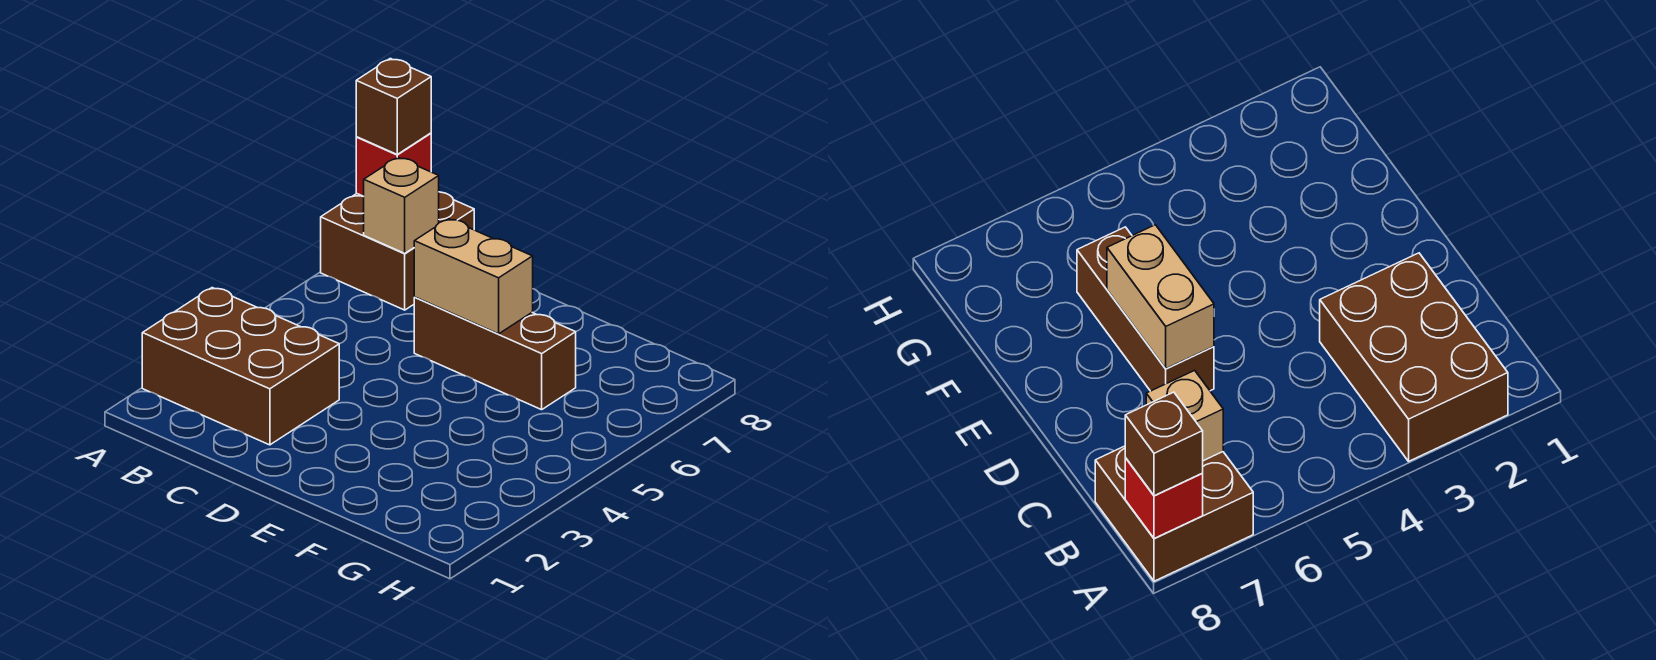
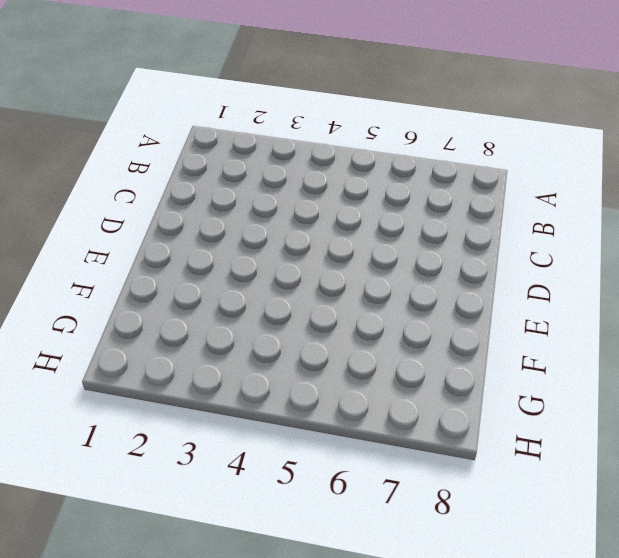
none -> brown 2x3 brick [142,288,339,445]
none -> brown 2x2 brick [321,192,474,310]

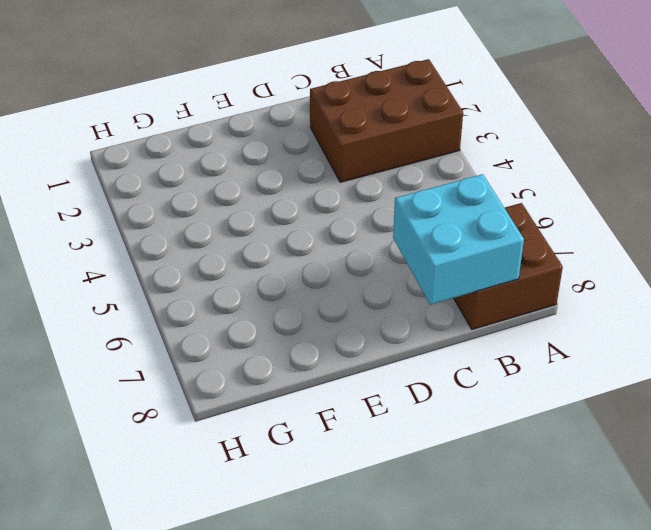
cyan 2x2 brick [393,174,524,305] -> tan 1x1 brick [363,157,439,253]
none -> brown 1x3 brick [414,297,576,410]
none -> red 1x1 brick [356,133,431,196]

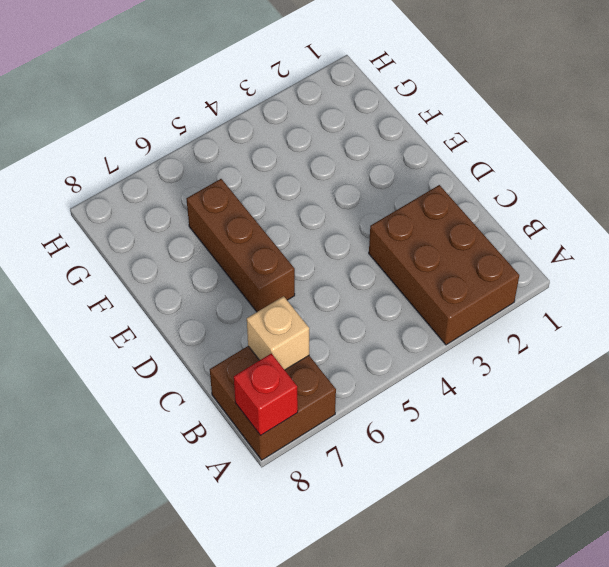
none -> tan 1x2 brick [414,219,533,334]
none -> brown 1x1 brick [356,59,431,154]

